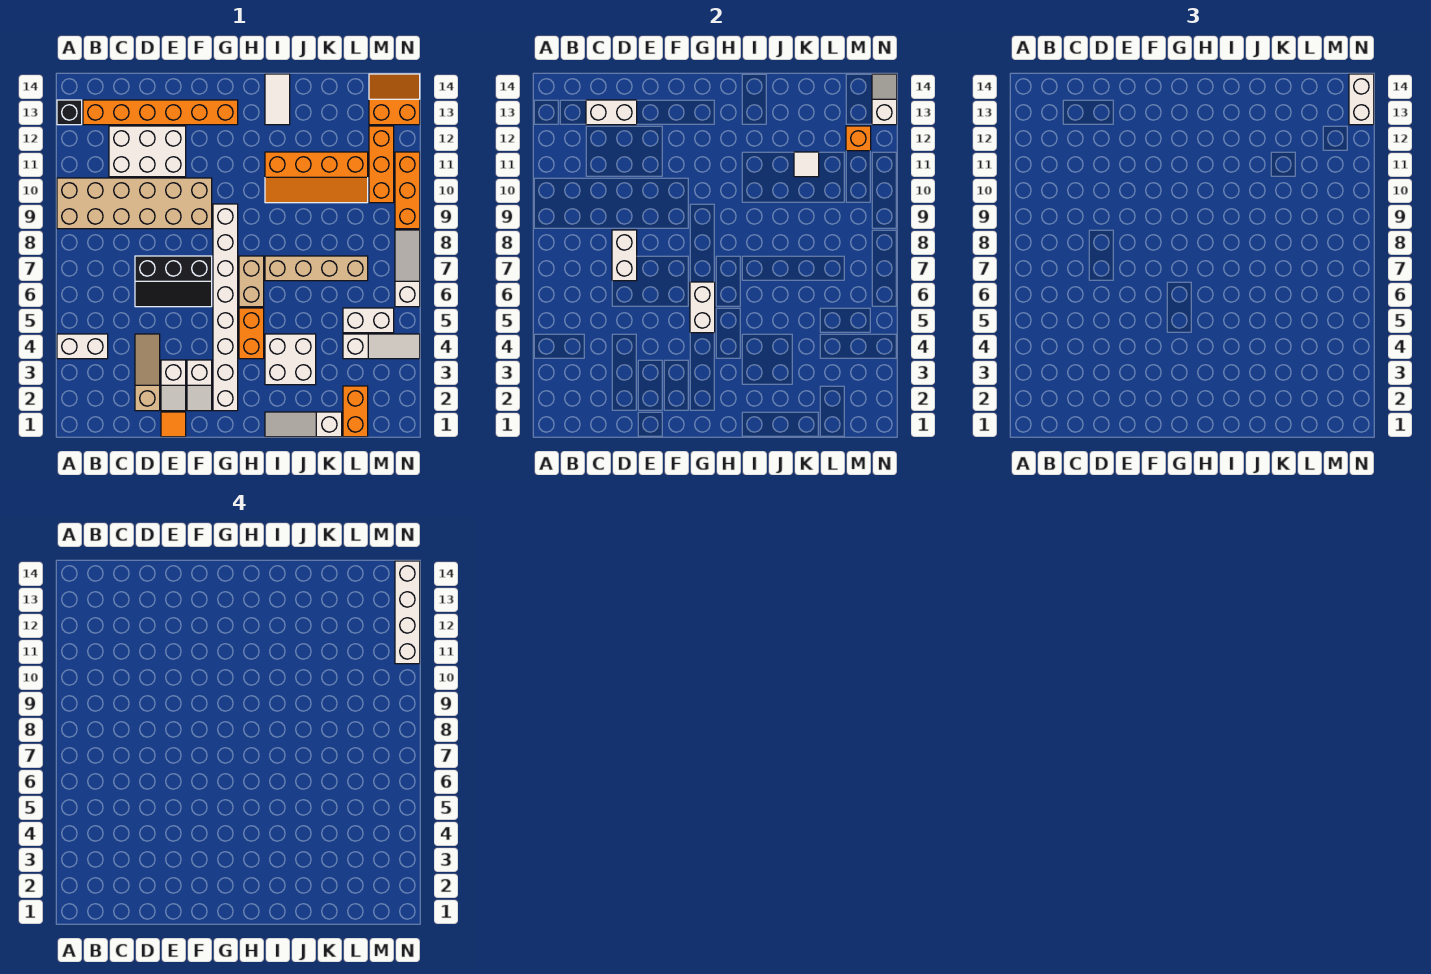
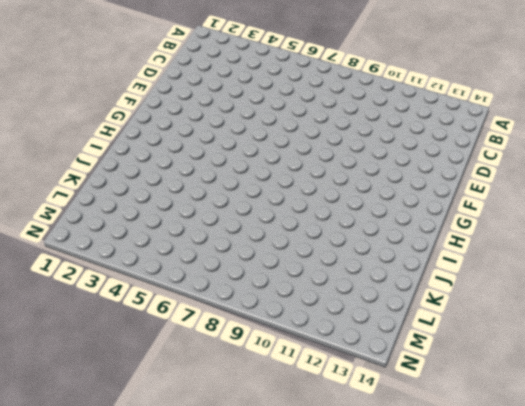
none -> white 1x2 brick [57,334,108,359]
none -> tan 2x6 brick [57,178,212,229]
none -> black 1x1 brick [57,100,82,125]
none -> orange 1x6 brick [83,100,238,125]

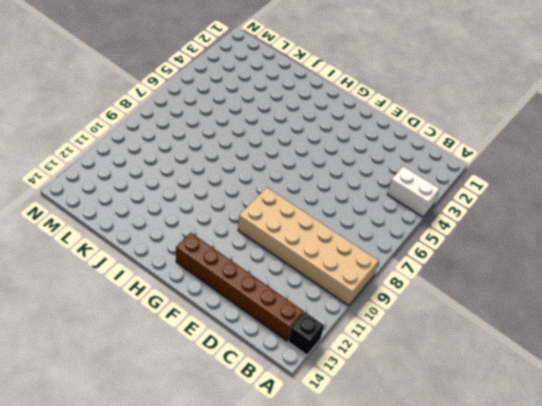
brown 1x6 brick [176,233,304,341] -> orange 1x6 brick [83,100,238,125]
none -> white 2x3 brick [109,126,186,177]
none -> tan 1x3 slope [135,334,160,411]
none -> black 2x3 slope [135,256,212,307]
none -> orange 1x1 tile [161,412,186,437]

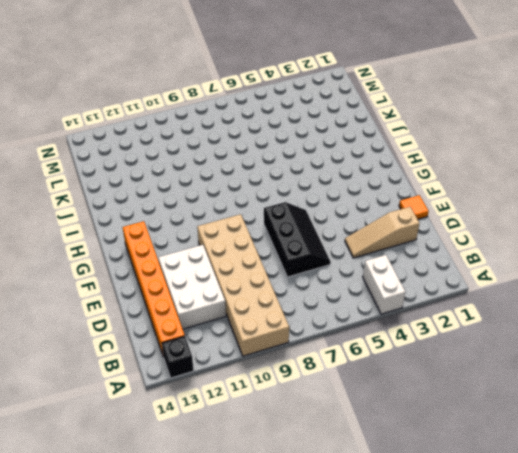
none -> white 1x2 slope [161,360,186,411]
none -> white 1x2 slope [187,360,212,411]
none -> white 1x8 brick [213,204,238,411]
none -> orange 1x2 brick [239,308,264,359]

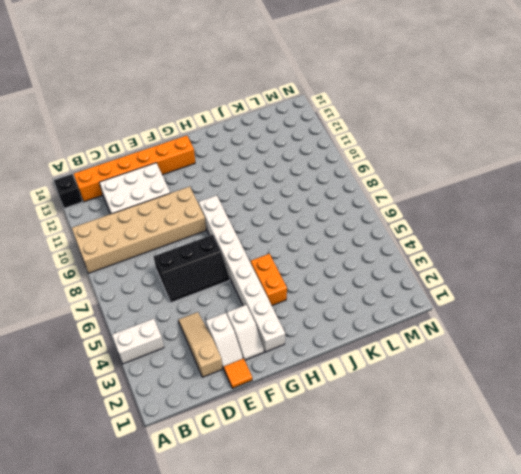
none -> tan 1x2 brick [239,256,264,307]
none -> white 1x3 slope [265,412,342,437]
none -> white 2x2 brick [265,334,316,385]
none -> tan 1x4 brick [265,256,368,281]

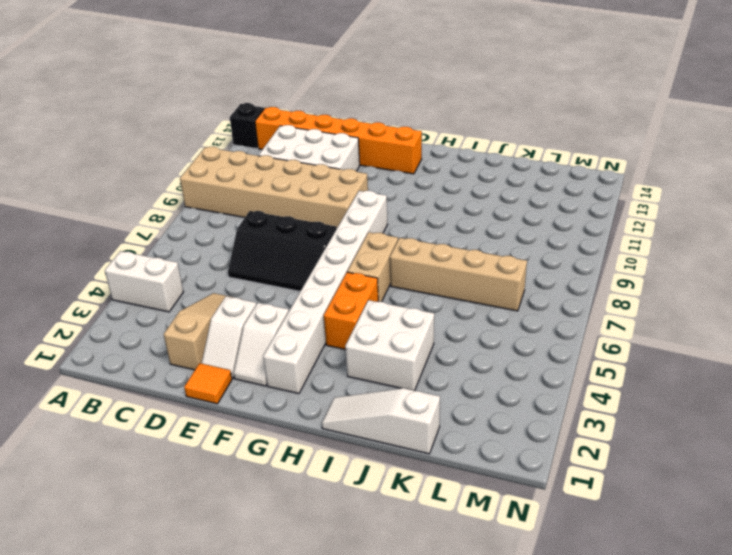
none -> orange 2x4 slope [265,152,368,203]
none -> white 1x2 tile [265,74,290,125]
none -> orange 1x2 brick [343,386,368,437]
none -> white 1x3 slope [343,334,420,359]

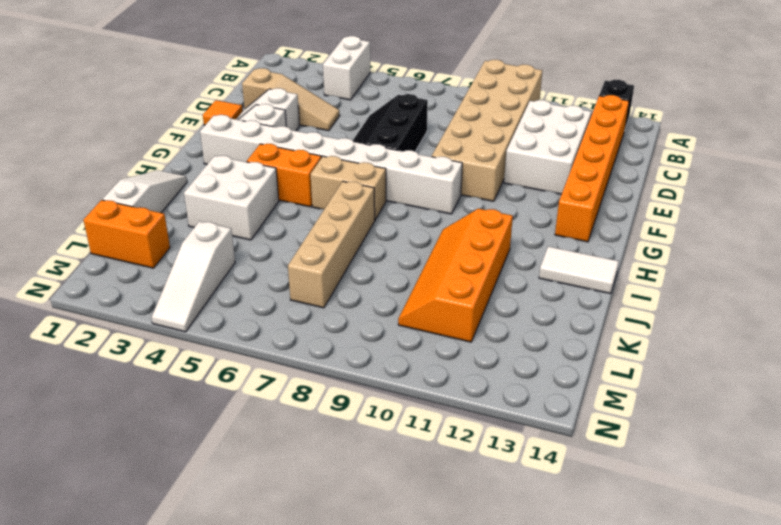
none -> white 1x2 brick [343,308,394,333]
none -> orange 1x3 brick [369,126,394,203]
none -> orange 2x2 slope [369,74,420,125]
none -> white 1x3 slope [395,230,420,307]

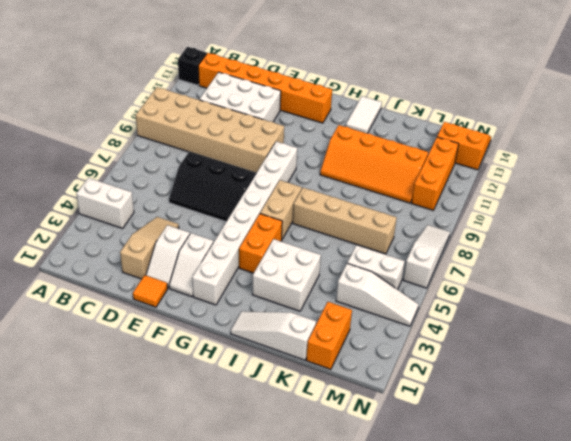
none -> orange 1x3 brick [395,152,420,229]
none -> white 1x2 brick [586,100,637,125]
none -> white 1x2 brick [612,230,637,281]
none -> white 1x2 brick [690,282,715,333]

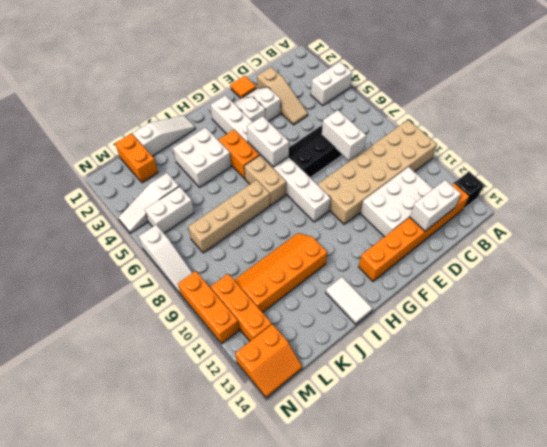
none -> white 1x1 tile [794,152,819,177]
none -> orange 1x1 brick [846,126,871,151]
none -> white 1x2 slope [872,74,897,125]
none -> white 1x2 brick [1349,74,1374,125]

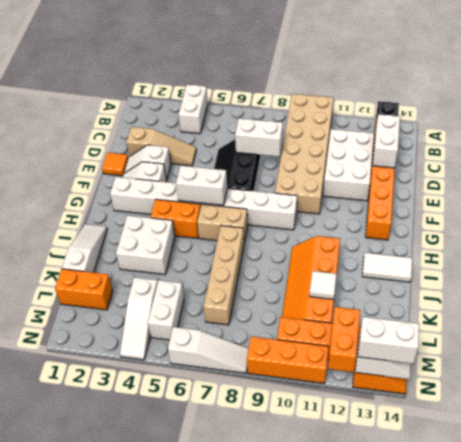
orange 1x2 brick [328,307,360,372] -> orange 1x1 brick [846,126,871,151]
none -> white 1x4 brick [395,561,420,664]

